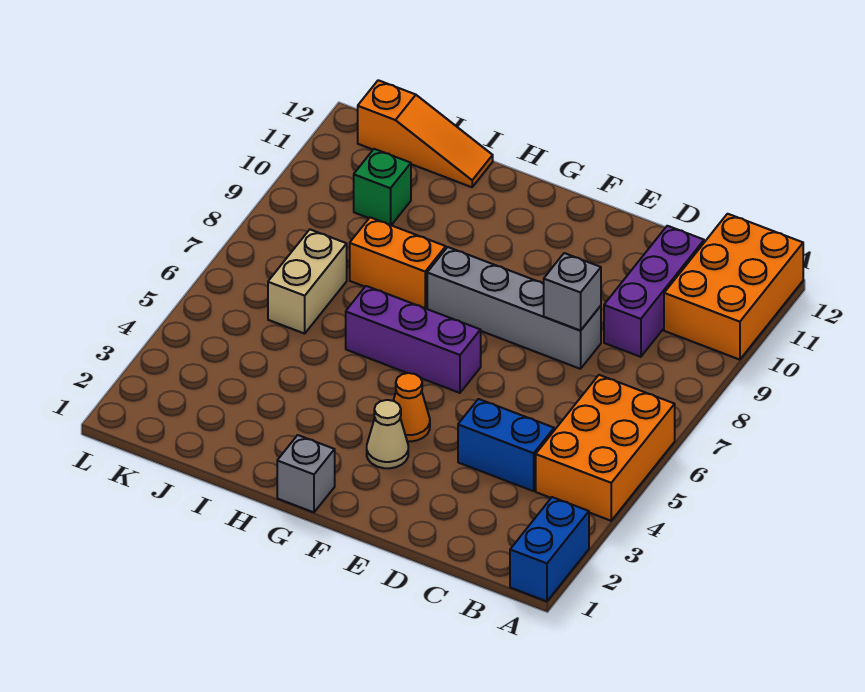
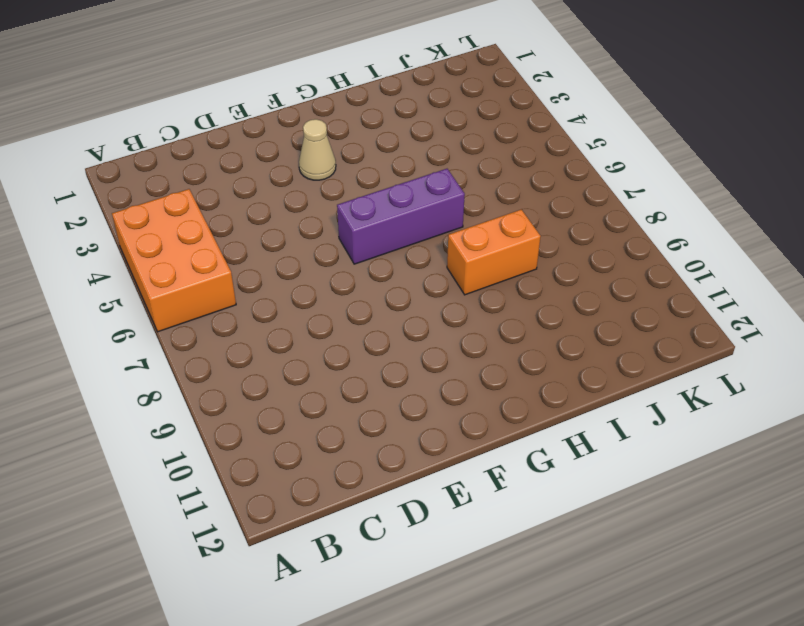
none -> blue 1x2 brick [510,497,589,601]
none -> orange 2x3 brick [664,214,803,360]
none -> blue 1x2 brick [458,399,554,491]

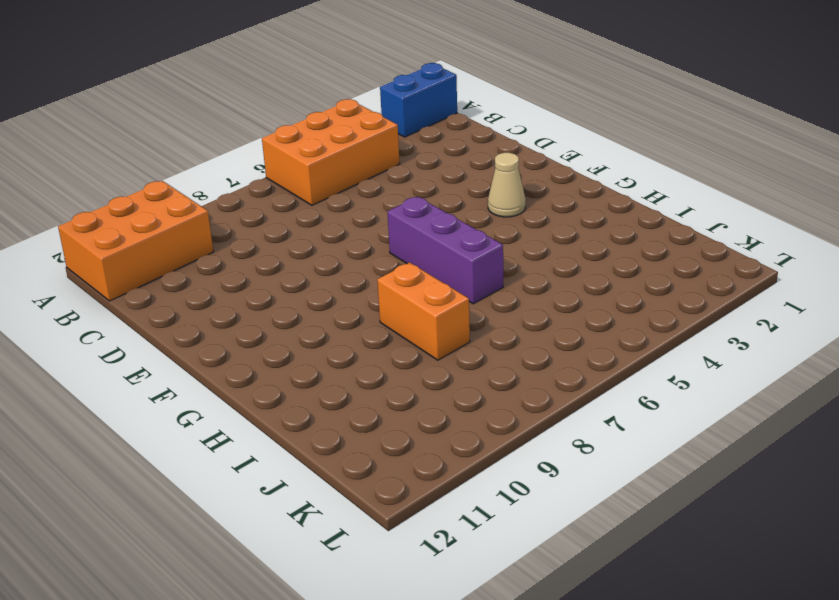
none -> blue 1x2 brick [458,399,554,491]
none -> purple 1x3 brick [604,226,704,357]
none -> grey 1x4 brick [427,247,601,369]

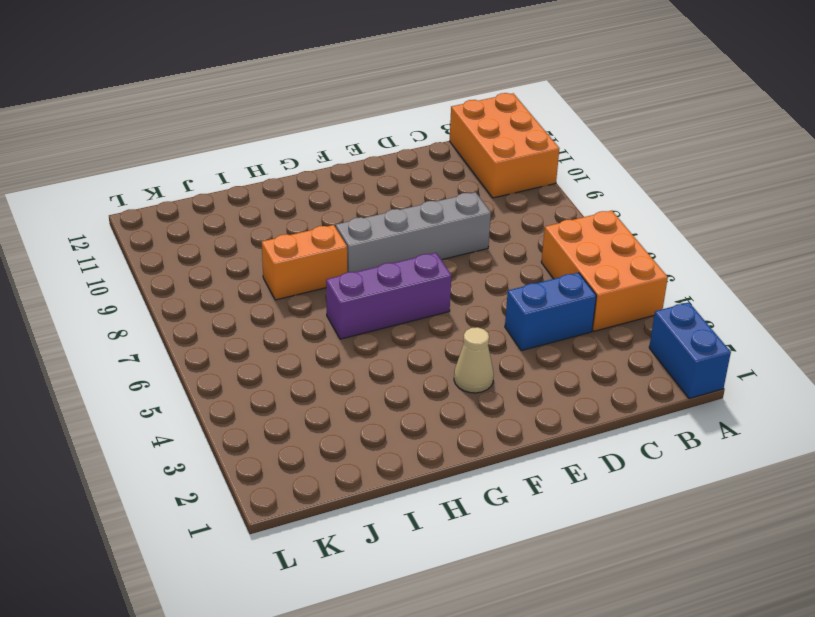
none -> purple 1x3 brick [604,226,704,357]
none -> orange 1x1 cone [393,373,430,441]
none -> grey 1x1 brick [277,435,335,512]

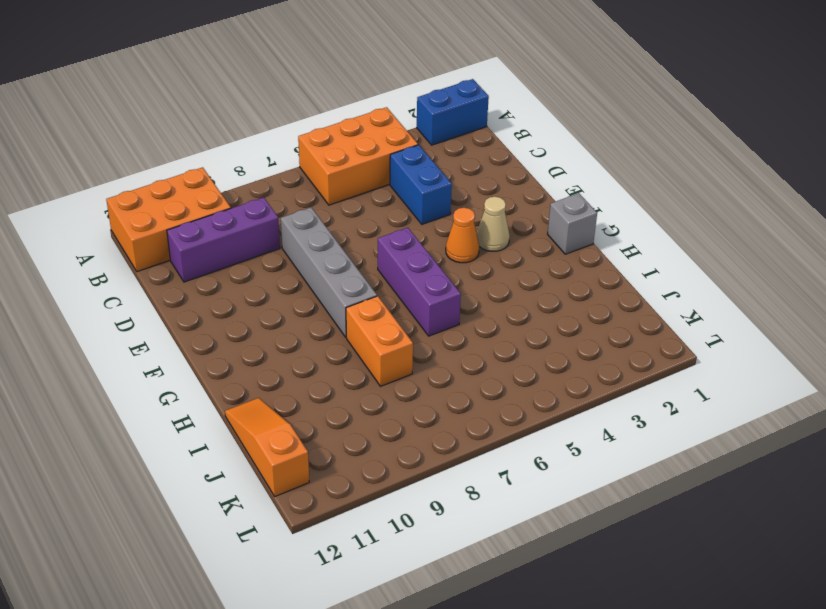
none -> tan 1x2 brick [268,230,347,334]
none -> green 1x1 brick [354,149,411,225]
none -> grey 1x1 brick [544,253,601,330]

